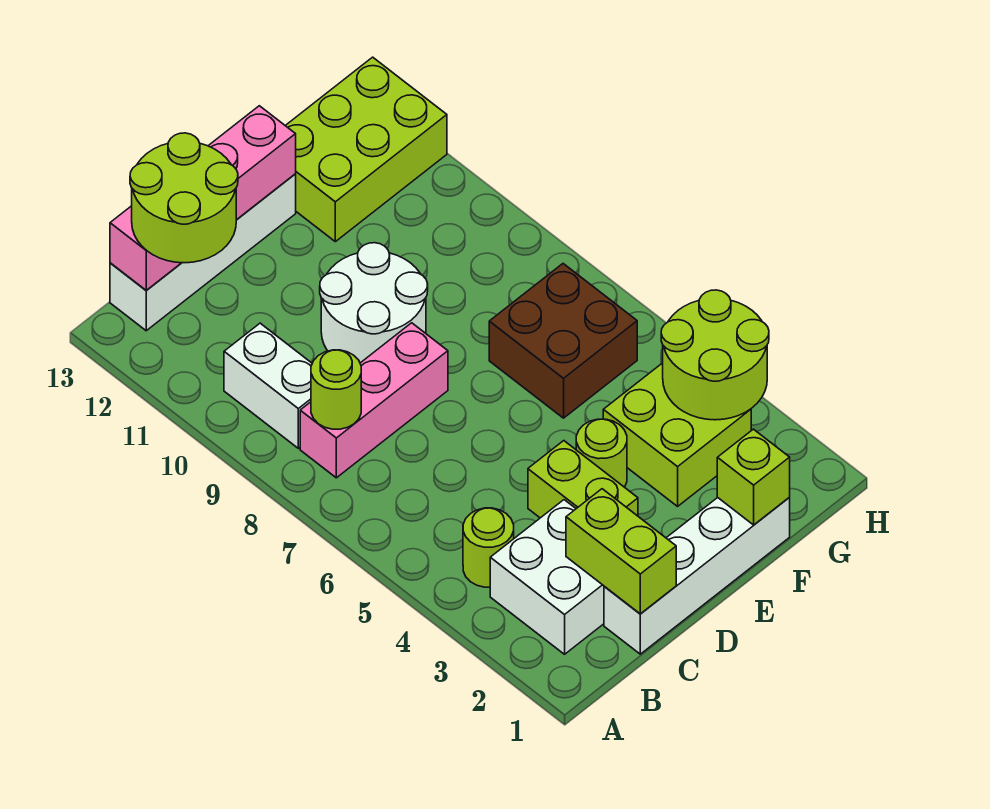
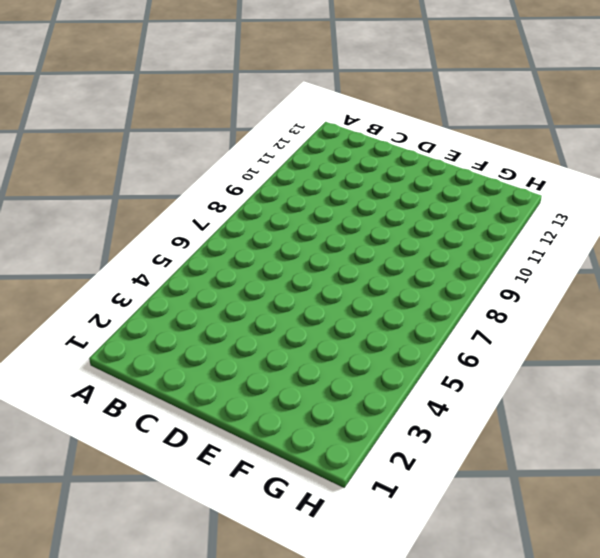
none -> white 2x2 brick [490,500,604,654]
none -> lime 1x1 round brick [463,508,514,587]
none -> pink 1x3 brick [300,323,448,478]

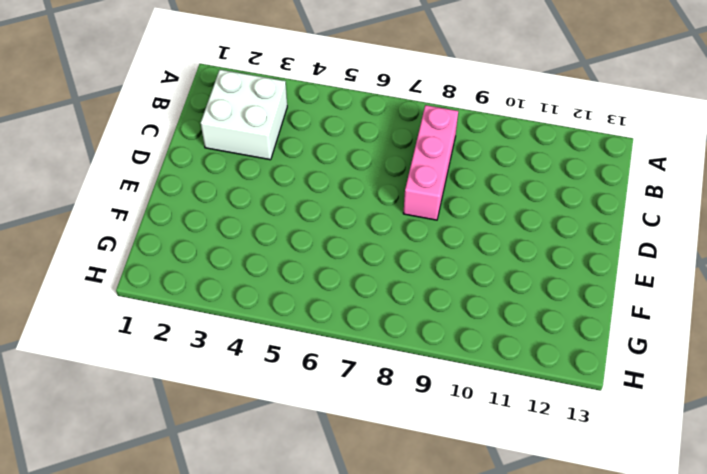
none -> lime 1x1 round brick [463,508,514,587]
none -> white 1x2 brick [224,323,312,448]
none -> white 1x4 brick [110,174,296,331]

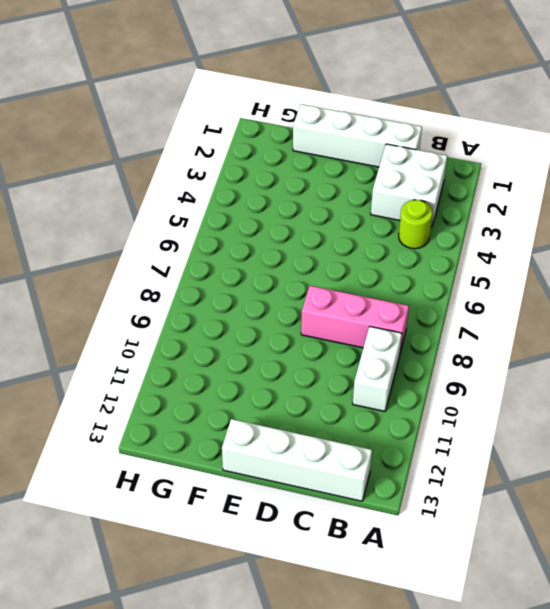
none -> lime 1x2 brick [528,441,638,518]
none -> white 2x2 round brick [320,243,428,363]
none -> lime 1x1 round brick [576,419,627,487]

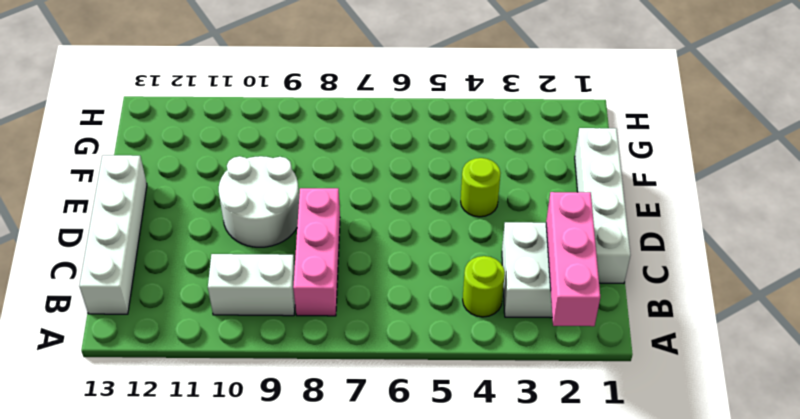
pink 1x3 brick [546,192,600,326] -> lime 1x2 brick [566,489,676,614]
none -> lime 1x2 brick [528,441,638,518]
none -> lime 2x2 brick [603,363,751,506]
none -> brown 2x2 brick [489,264,637,418]

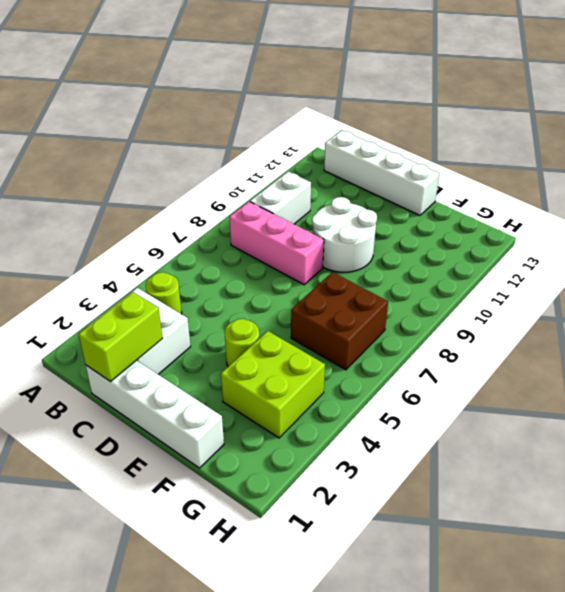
none -> lime 1x2 brick [528,441,638,518]
none -> lime 2x3 brick [285,57,447,242]
none -> lime 1x1 round brick [311,350,361,429]

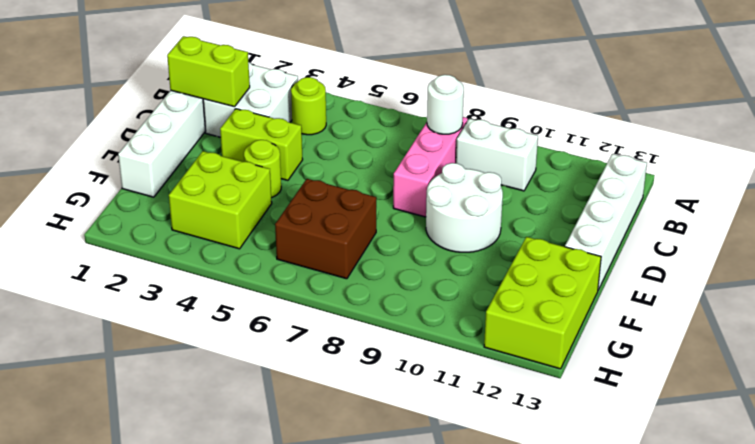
white 1x1 round brick [427,75,464,134] -> lime 1x1 round brick [311,350,361,429]
none -> pink 1x4 brick [110,106,296,290]
none -> lime 1x1 brick [717,429,790,525]
none -> lime 2x2 round brick [661,290,769,420]

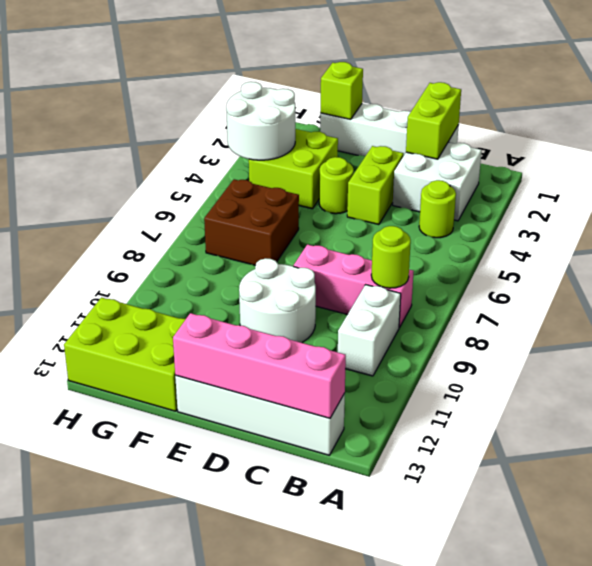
white 2x2 round brick [226,82,295,160] -> lime 2x2 round brick [661,290,769,420]
none -> lime 2x2 round brick [130,133,238,263]

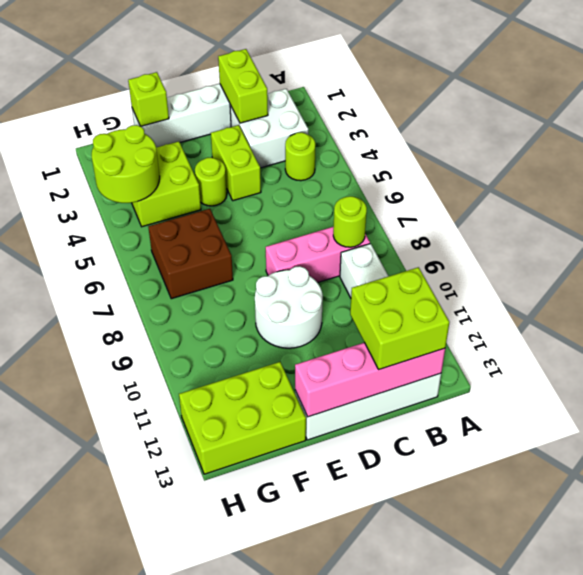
lime 2x2 brick [350,267,449,369] -> lime 2x2 round brick [130,133,238,263]

